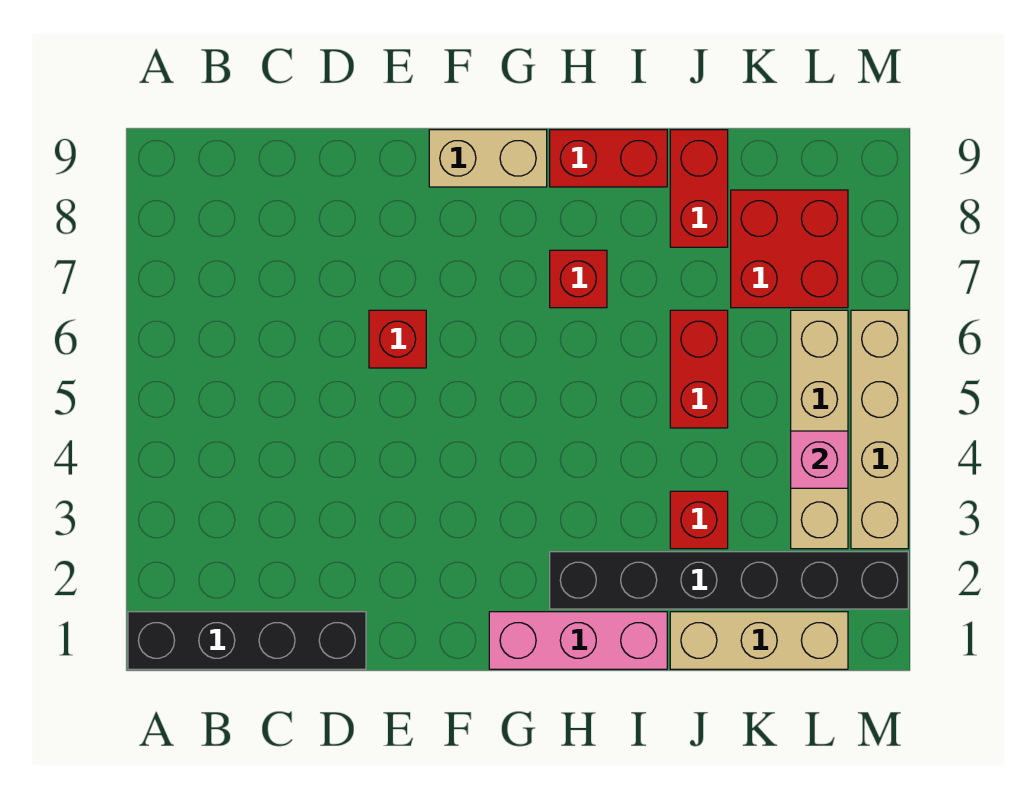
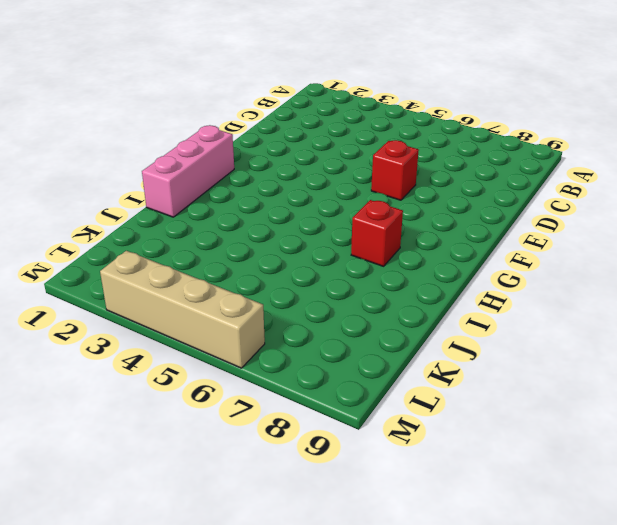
none -> black 1x4 brick [128,612,366,669]
none -> tan 1x2 brick [429,130,547,187]
none -> black 1x6 brick [550,552,908,609]

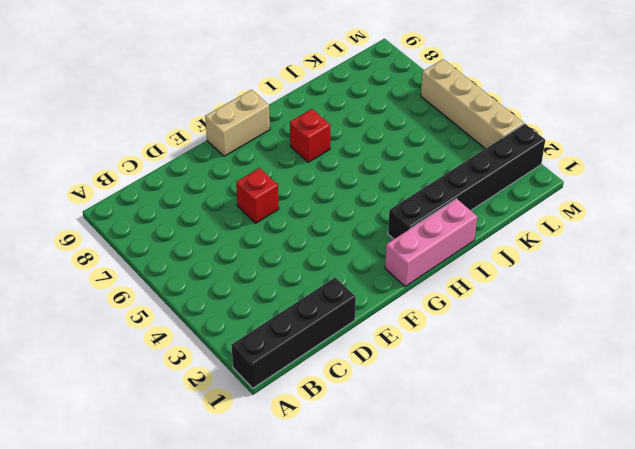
none -> red 1x2 brick [550,130,667,187]
none -> tan 1x3 brick [670,612,848,669]
none -> red 1x1 brick [670,491,728,549]

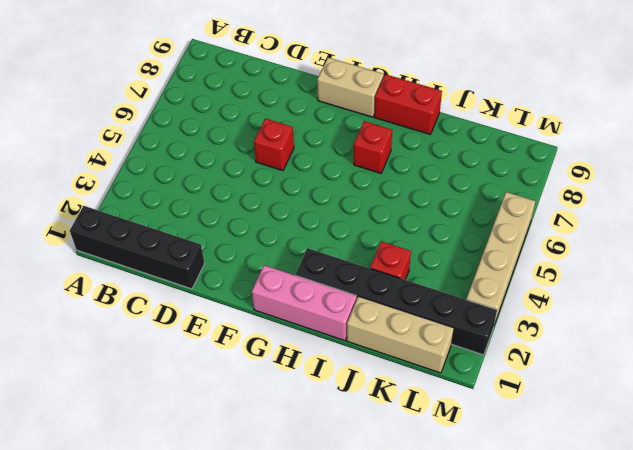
none -> red 1x2 brick [670,310,728,428]
none -> red 1x2 brick [670,130,728,247]
none -> red 2x2 brick [731,190,848,308]

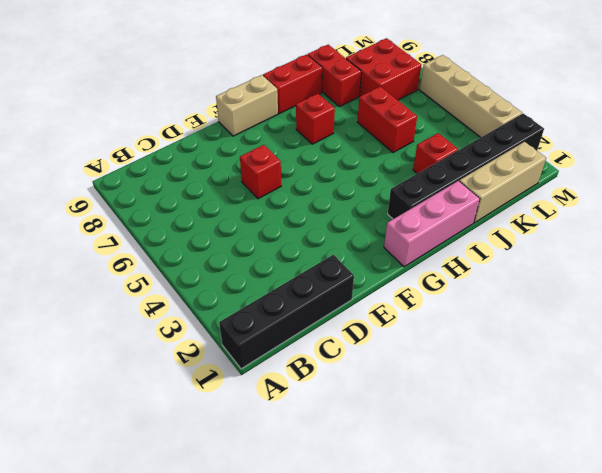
none -> tan 1x4 brick [791,310,848,549]
none -> pink 1x1 brick [791,431,848,488]

